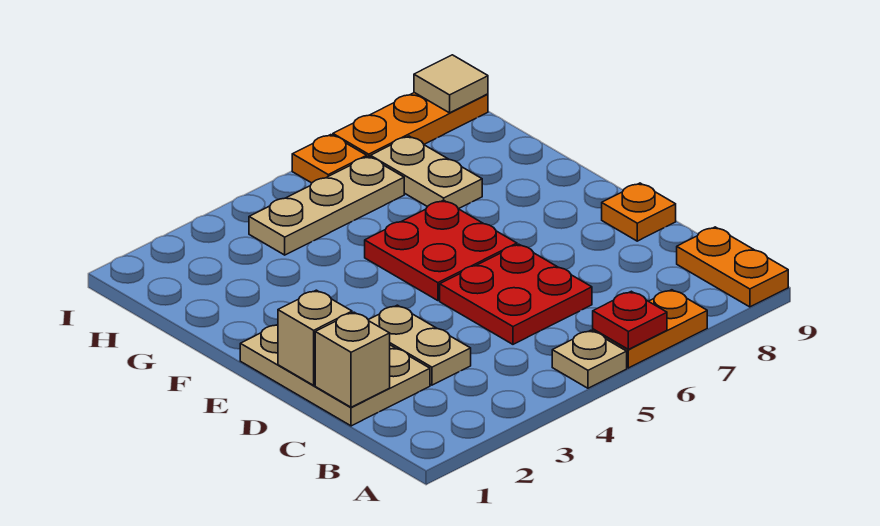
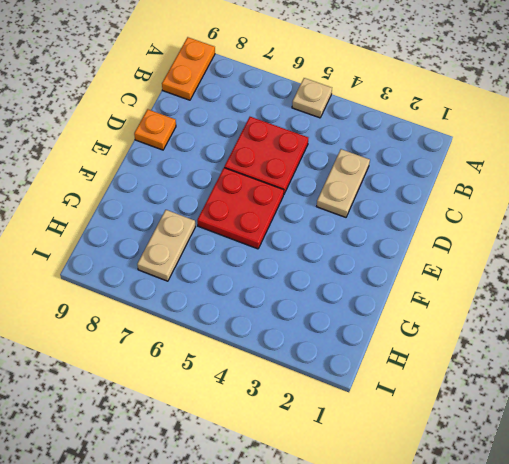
none -> orange 1x2 plate [593,290,707,368]
none -> tan 2x3 plate [240,325,430,426]
none -> tan 1x3 plate [249,156,404,255]

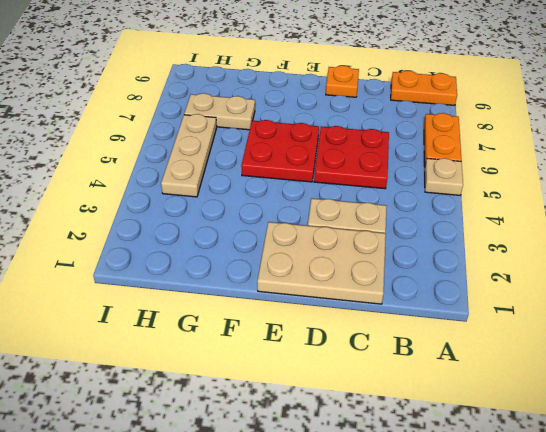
none -> orange 1x1 plate [292,135,367,183]
none -> orange 1x3 plate [333,93,488,157]
none -> red 1x1 plate [593,291,667,349]

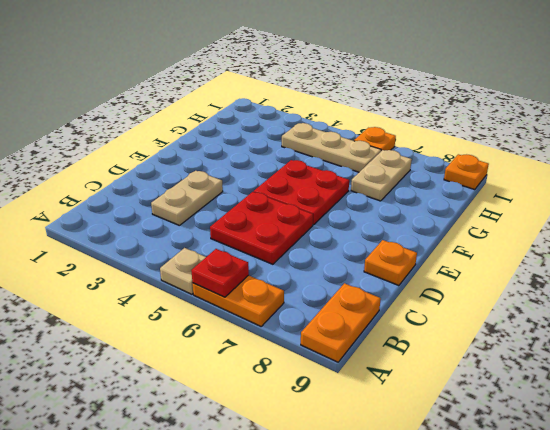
orange 1x1 plate [444,154,489,190] -> orange 1x3 plate [333,93,488,157]
none -> tan 2x3 plate [240,325,430,426]
none -> tan 1x1 brick [315,312,390,407]
none -> tan 1x1 brick [278,290,352,385]

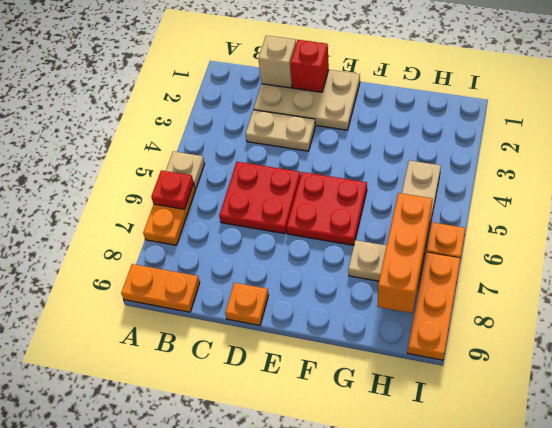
red 1x1 brick [290,40,329,92] -> tan 1x1 brick [278,290,352,385]
orange 1x3 brick [377,193,433,313] -> none
none -> tan 1x1 tile [414,55,488,113]

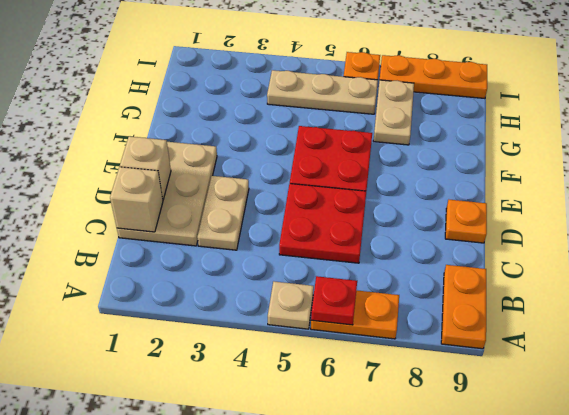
none -> tan 1x1 tile [414,55,488,113]

